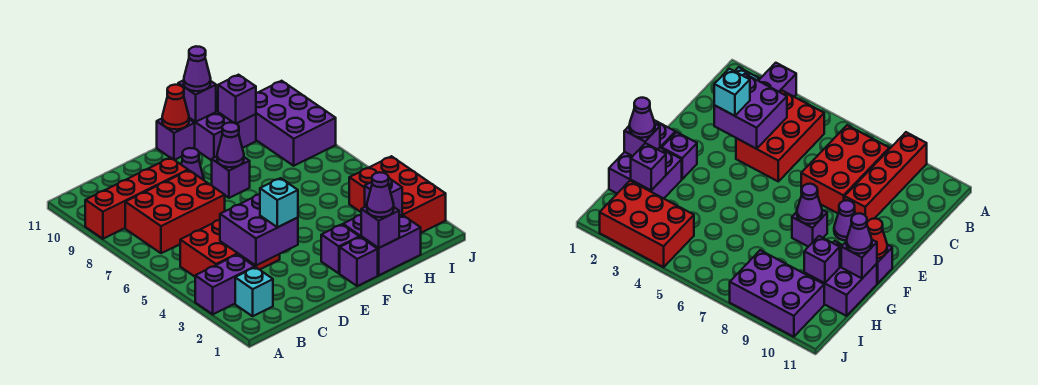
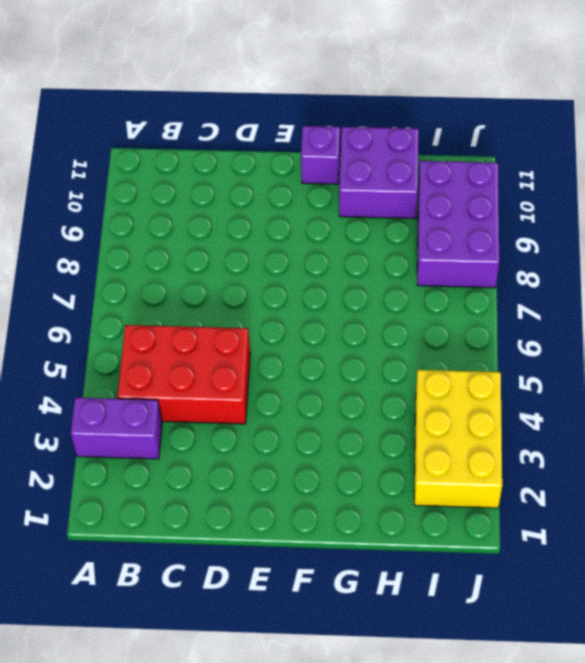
yellow 2x3 brick [414,370,502,508] -> red 2x3 brick [349,156,446,233]
none -> red 1x4 brick [85,158,188,239]
none -> cyan 1x1 brick [235,267,273,316]
none -> red 2x3 brick [125,170,225,253]

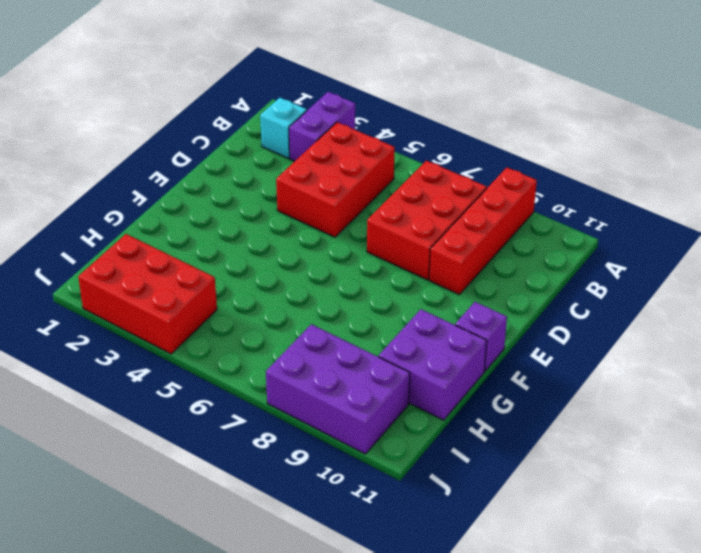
none -> purple 1x1 cone [181,148,204,180]
none -> purple 1x1 brick [340,237,378,286]
none -> purple 1x1 brick [321,225,359,273]

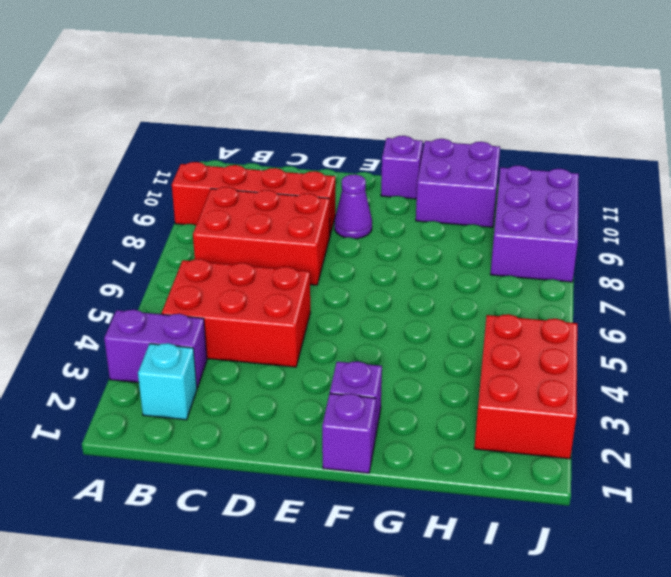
none -> purple 1x1 brick [212,156,250,198]
none -> purple 2x2 brick [343,215,421,275]
none -> purple 2x2 brick [220,194,298,265]

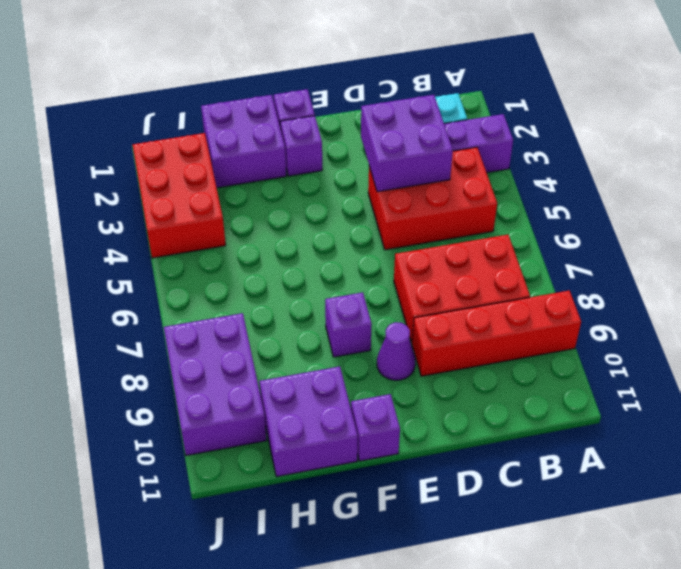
none -> purple 1x1 cone [217,123,244,167]
none -> red 1x1 cone [162,85,189,130]
none -> purple 1x1 brick [361,206,399,248]

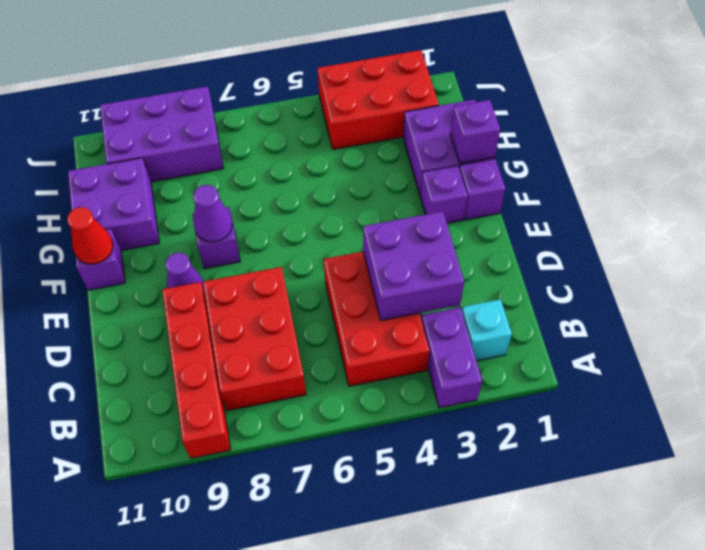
none -> purple 1x1 brick [178,80,216,122]
none -> purple 1x1 brick [365,178,402,216]
none -> purple 1x1 brick [218,75,256,124]

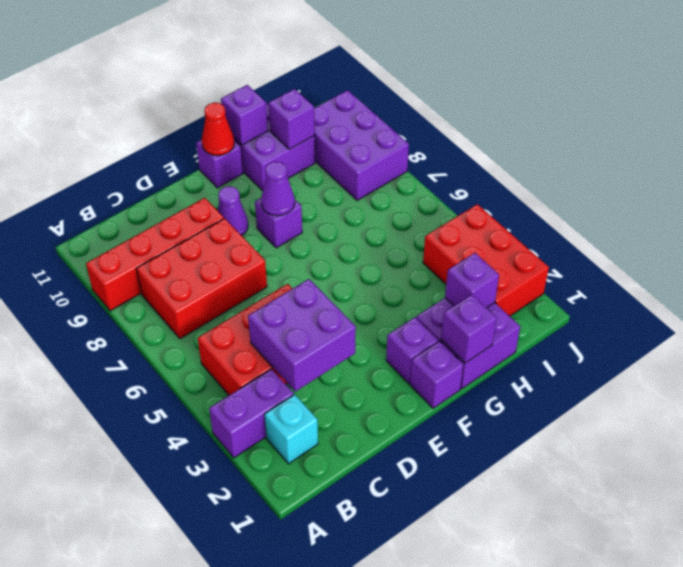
none -> cyan 1x1 brick [260,178,298,227]
none -> purple 1x1 cone [367,172,394,217]
none -> purple 1x1 cone [184,46,211,91]

